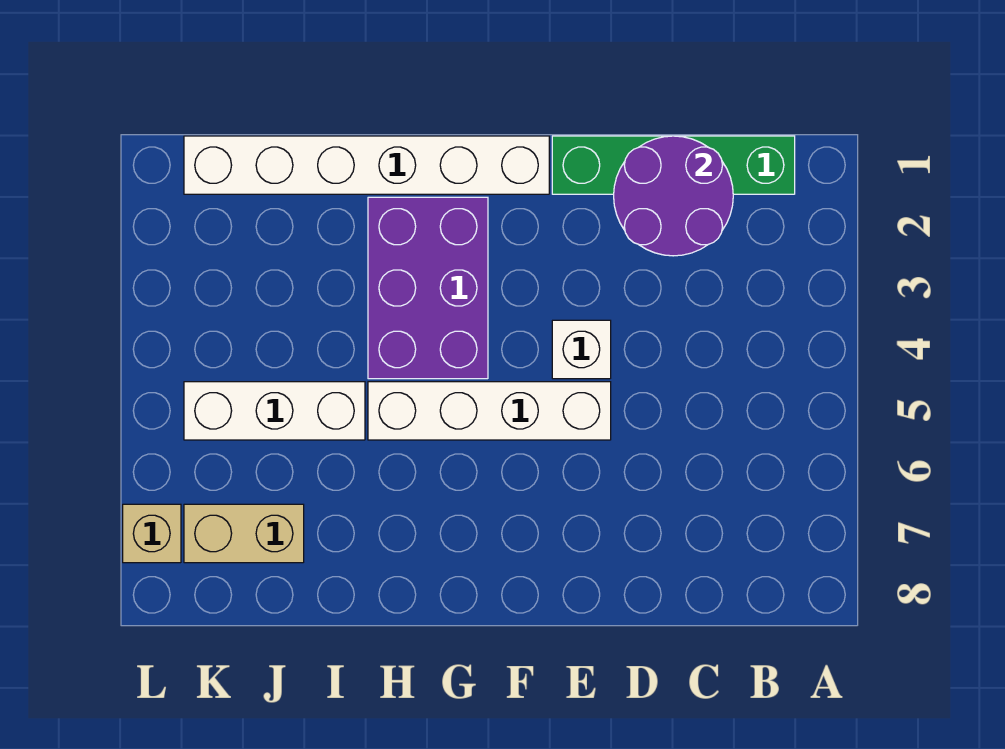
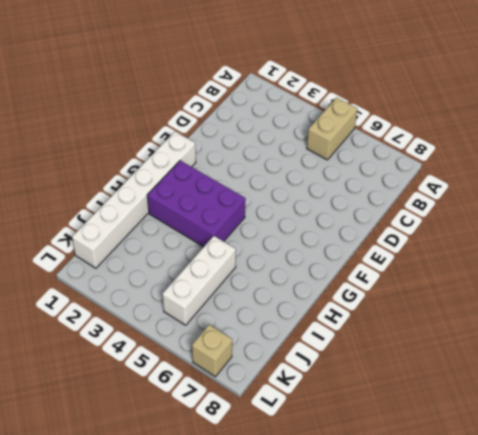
tan 1x2 brick [307,98,357,160] -> tan 1x2 brick moved to [184,504,304,563]
none -> green 1x4 brick [552,136,795,194]
none -> white 1x1 brick [552,320,611,379]

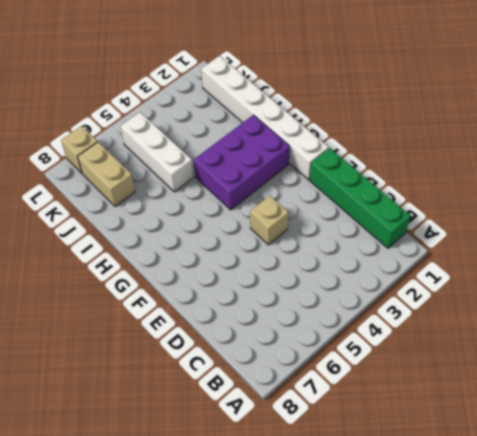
tan 1x1 brick [250,196,289,245] -> white 1x1 brick [552,320,611,379]
none -> white 1x4 brick [368,382,611,440]
none -> purple 2x2 round brick [614,136,733,256]

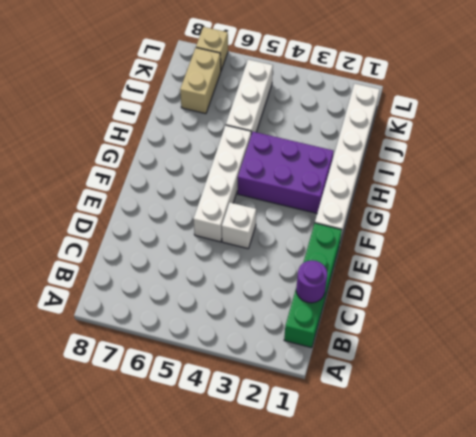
purple 1x1 round brick [296,260,327,303] -> purple 2x2 round brick [614,136,733,256]

